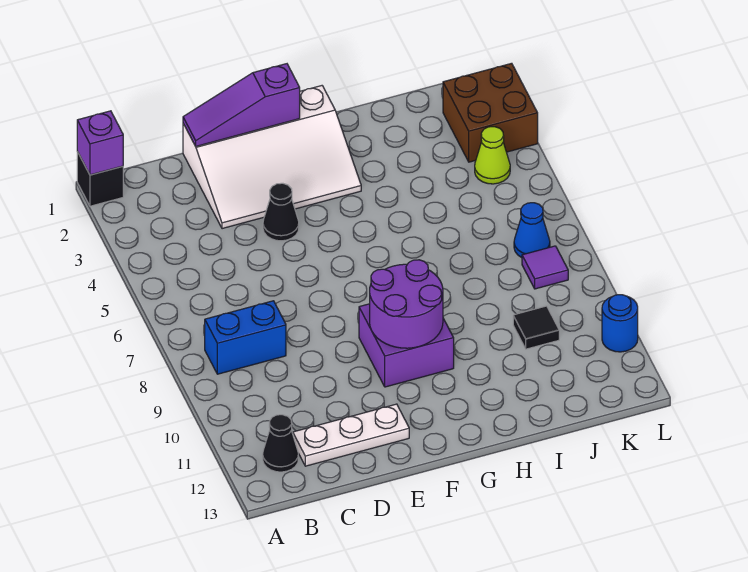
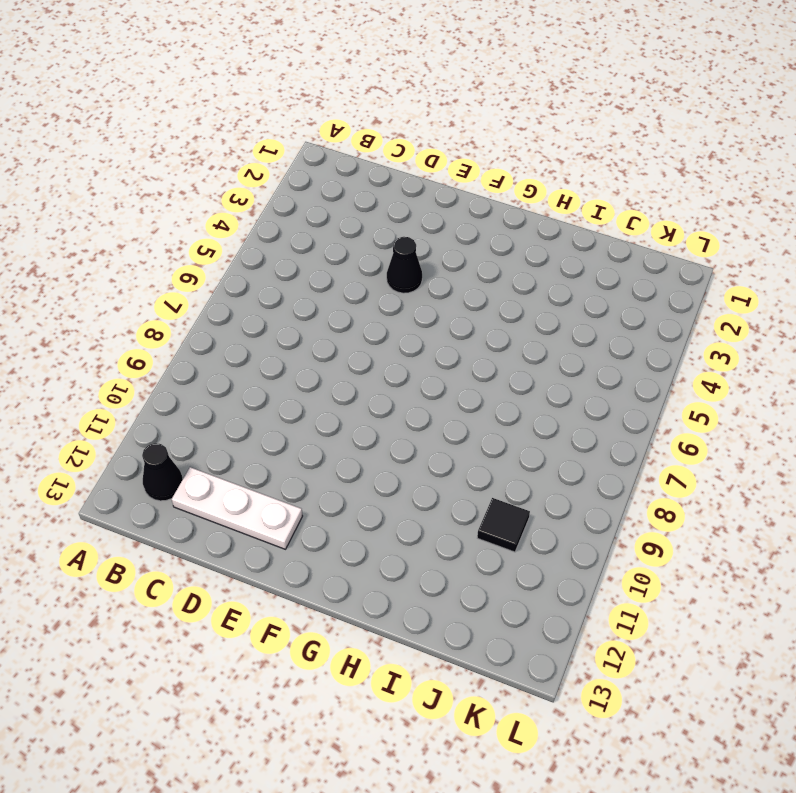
none -> black 1x1 brick [77,152,123,206]
none -> blue 1x2 brick [205,301,286,374]
none -> white 3x4 slope [183,86,361,229]

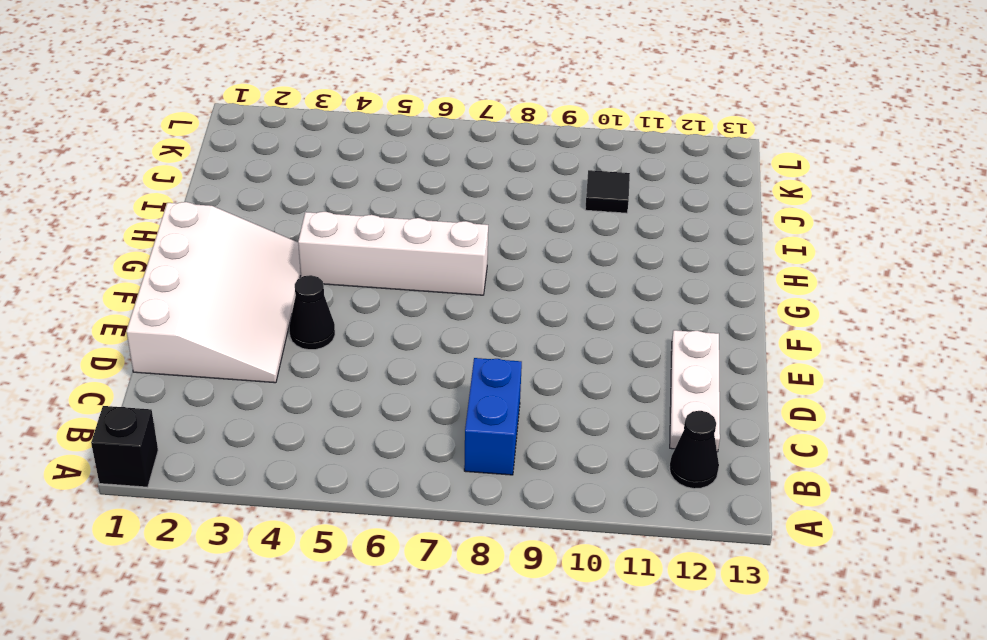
white 1x4 brick [298,212,488,295] -> none
none -> purple 2x2 brick [359,304,454,387]
none -> brown 2x2 brick [443,63,538,162]
none -> lime 1x1 cone [475,127,510,184]

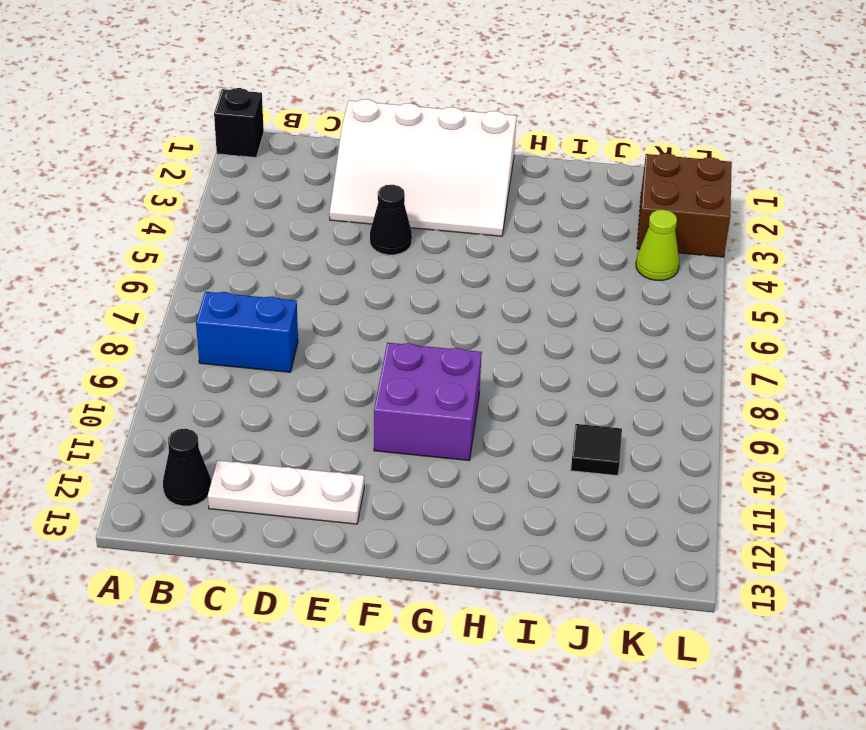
none -> blue 1x1 cone [514,203,550,258]
none -> purple 1x1 tile [522,246,568,289]
none -> blue 1x1 round brick [602,295,638,352]

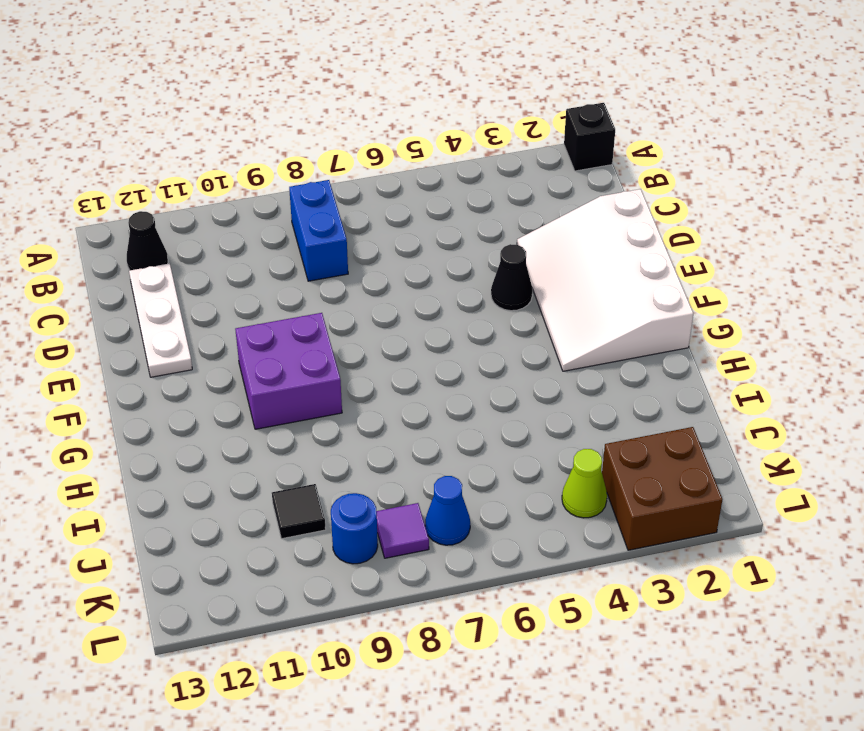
blue 1x1 round brick [331,493,378,564] -> blue 1x1 round brick moved to [602,295,638,352]
none -> purple 1x1 brick [77,111,123,175]
none -> purple 1x3 slope [183,64,300,146]
none -> purple 2x2 round brick [370,260,443,348]

